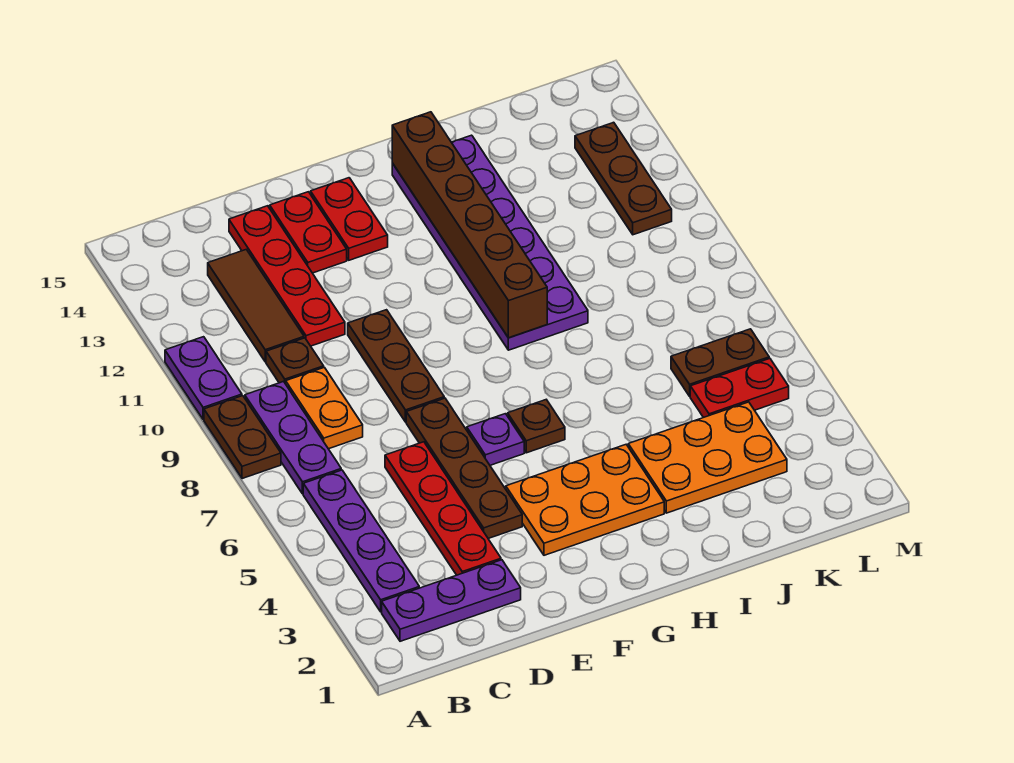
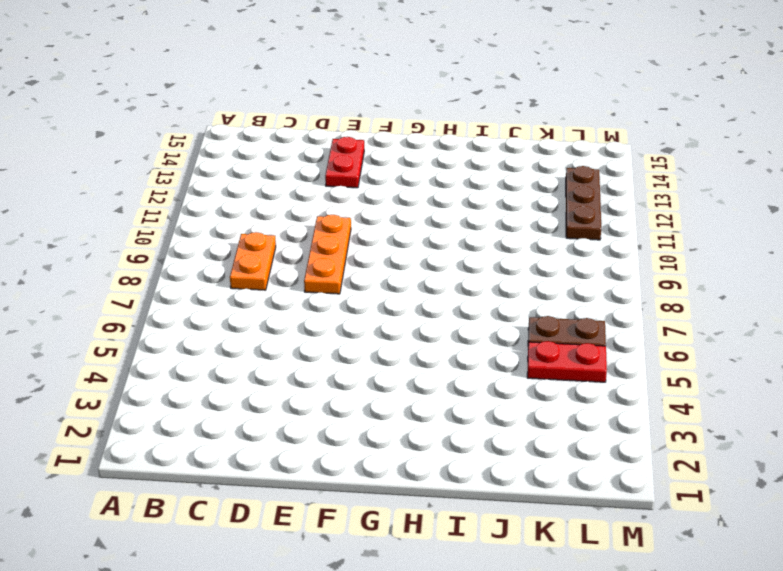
orange 1x3 plate [304,215,351,294] -> brown 1x3 plate [348,310,444,422]
none -> brown 1x2 plate [204,396,281,479]
none -> purple 1x2 plate [165,337,242,420]
none -> purple 1x3 plate [382,560,521,641]

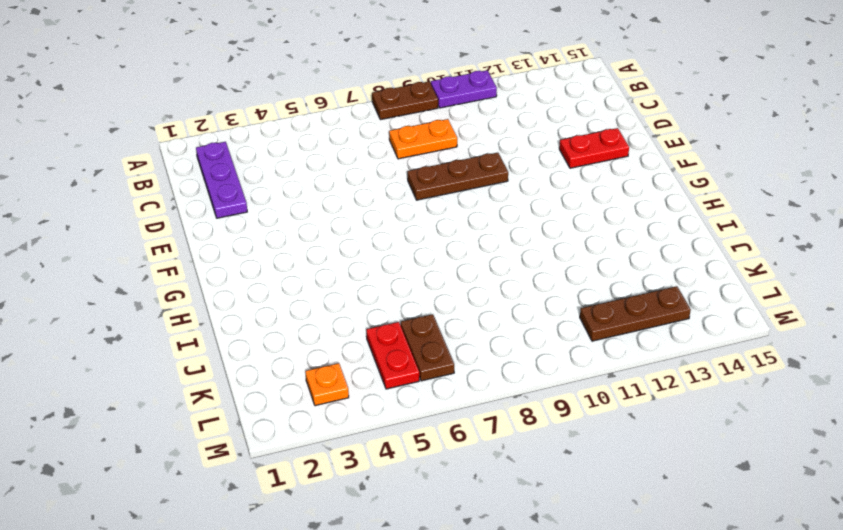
orange 1x1 plate [305,363,349,406] -> none
none -> purple 1x4 plate [303,470,419,612]
none -> purple 1x3 plate [245,382,341,494]
none -> brown 1x1 plate [266,338,324,384]

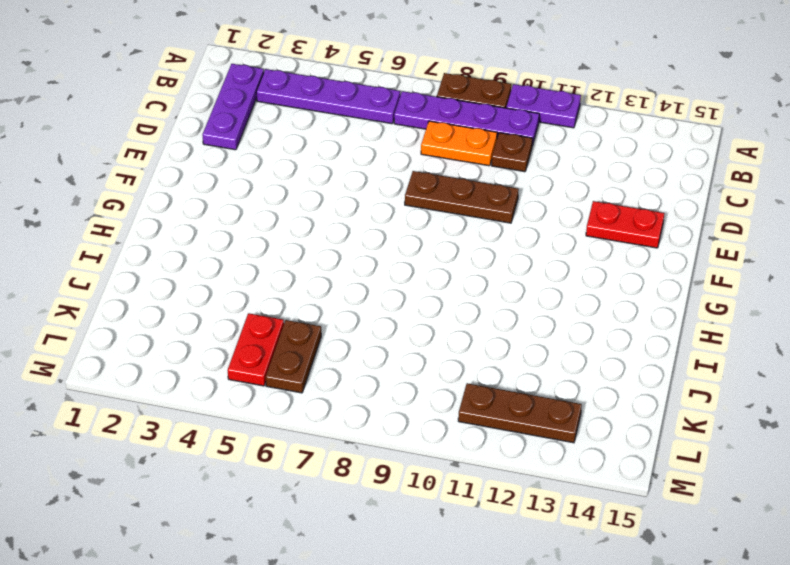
purple 1x4 plate [394,91,539,146] -> purple 1x3 plate [245,382,341,494]
none -> brown 1x3 tile [208,250,304,362]
none -> red 1x4 plate [385,442,501,575]
none -> red 1x4 plate [229,206,345,346]

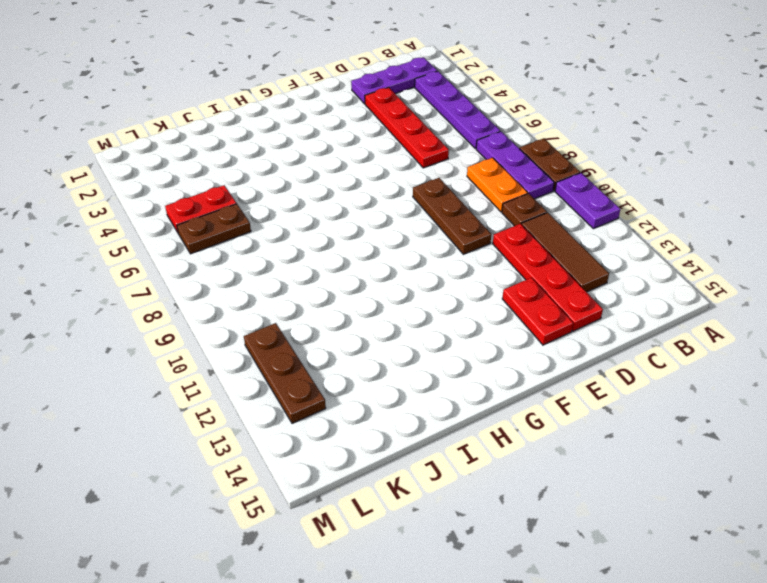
none -> brown 1x4 plate [406,398,522,539]
none -> orange 2x3 plate [506,445,664,555]
none -> purple 1x1 plate [467,414,524,465]

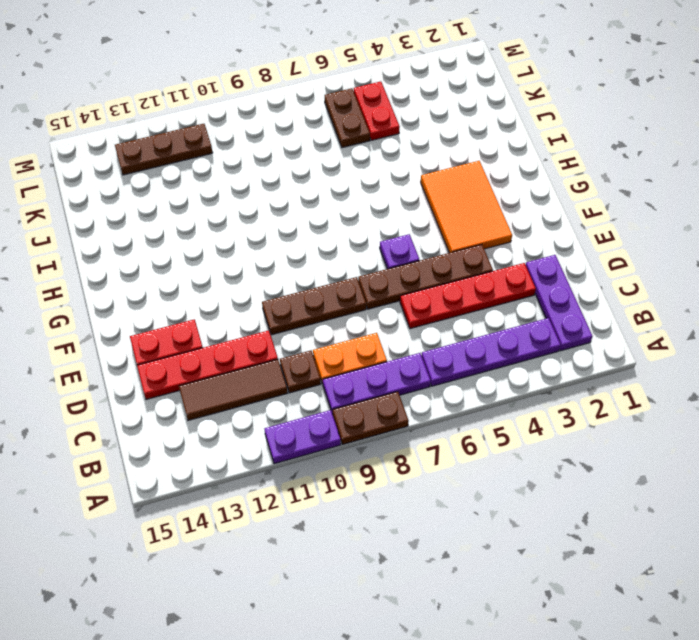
orange 2x3 tile [421,161,512,253] -> orange 2x3 plate [506,445,664,555]
none -> red 1x2 plate [311,178,388,260]
none -> brown 1x1 plate [508,400,565,453]
none -> purple 2x6 plate [392,135,588,350]

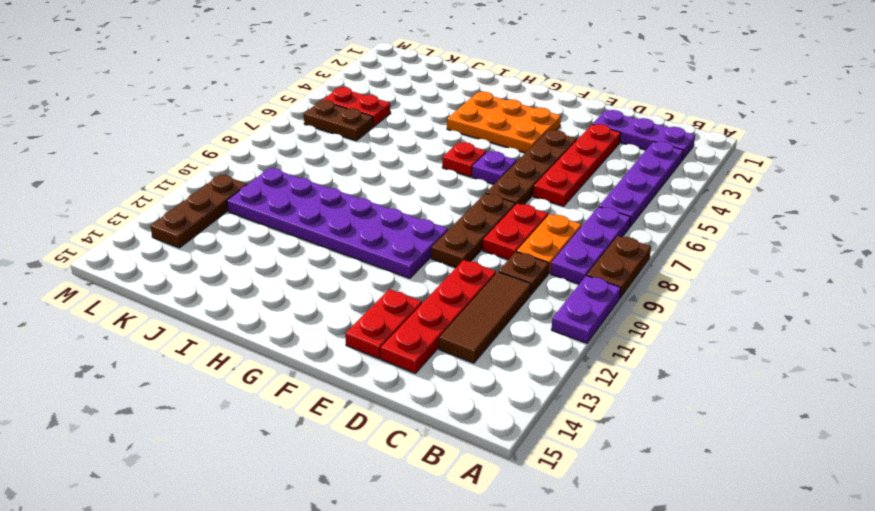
red 1x2 plate [483,204,548,260] -> red 1x2 plate moved to [311,178,388,260]
purple 2x6 plate [227,168,448,278] -> purple 2x6 plate turned to [392,135,588,350]
red 1x1 plate [442,142,486,177] -> brown 1x1 plate [508,400,565,453]
none -> orange 2x3 plate [628,402,787,513]
none -> brown 1x6 brick [392,112,547,338]

